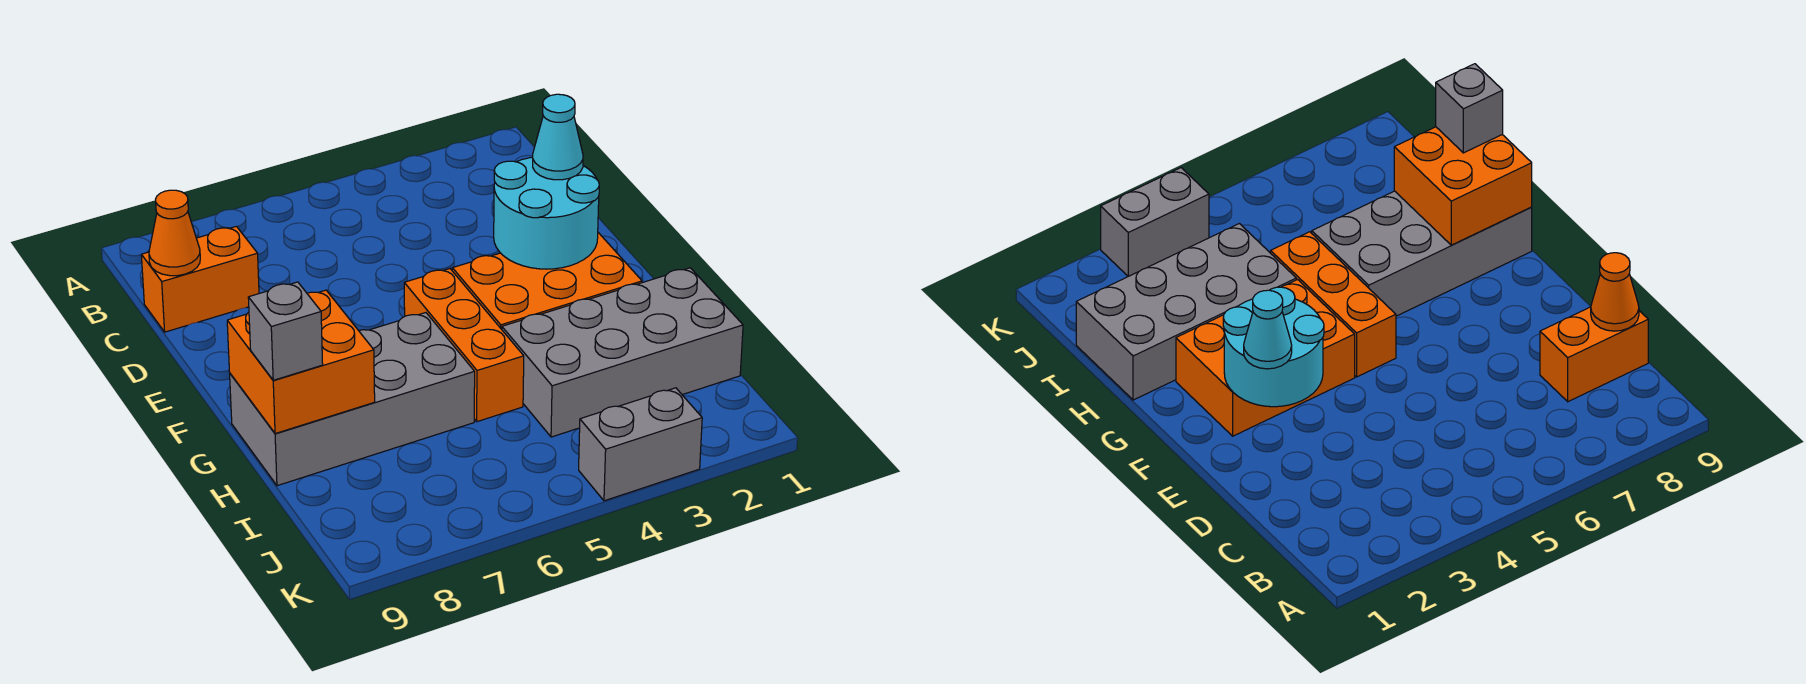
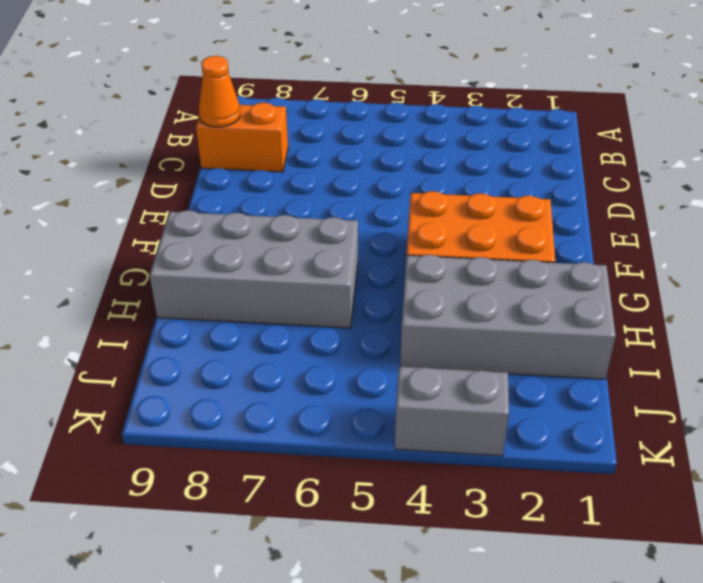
none -> orange 1x3 brick [404,269,524,422]
none -> cyan 2x2 round brick [494,157,599,269]

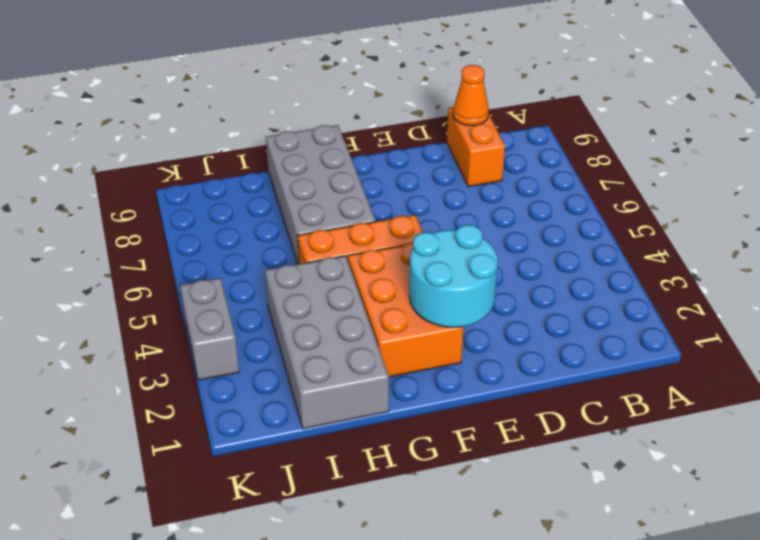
none -> orange 2x2 brick [227,290,375,434]
none -> cyan 1x1 cone [533,94,583,180]

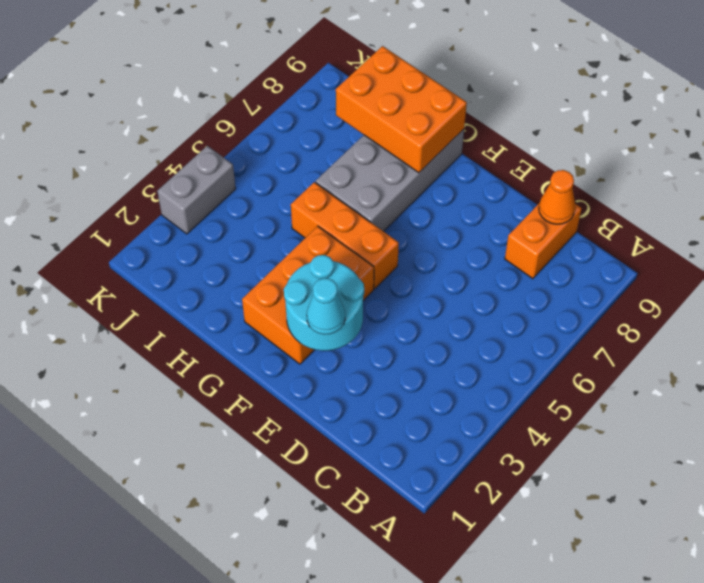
orange 2x3 brick [336,46,467,173] -> orange 2x2 brick [227,290,375,434]
none -> grey 2x4 brick [502,268,743,437]
none -> grey 1x1 brick [248,282,323,380]

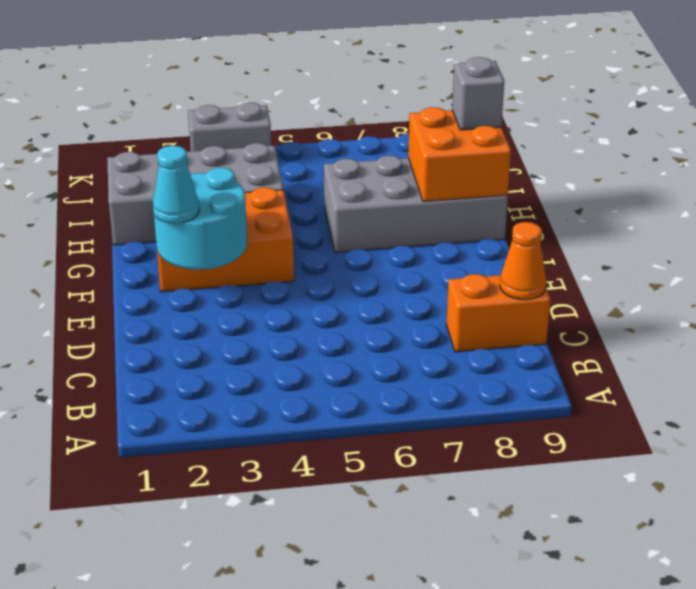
none -> orange 1x3 brick [404,269,524,422]

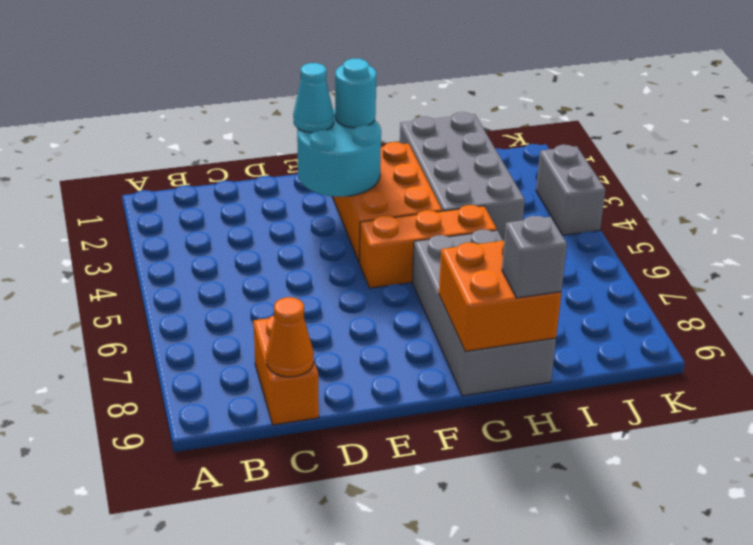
cyan 1x1 round brick [335,59,376,128] -> none

